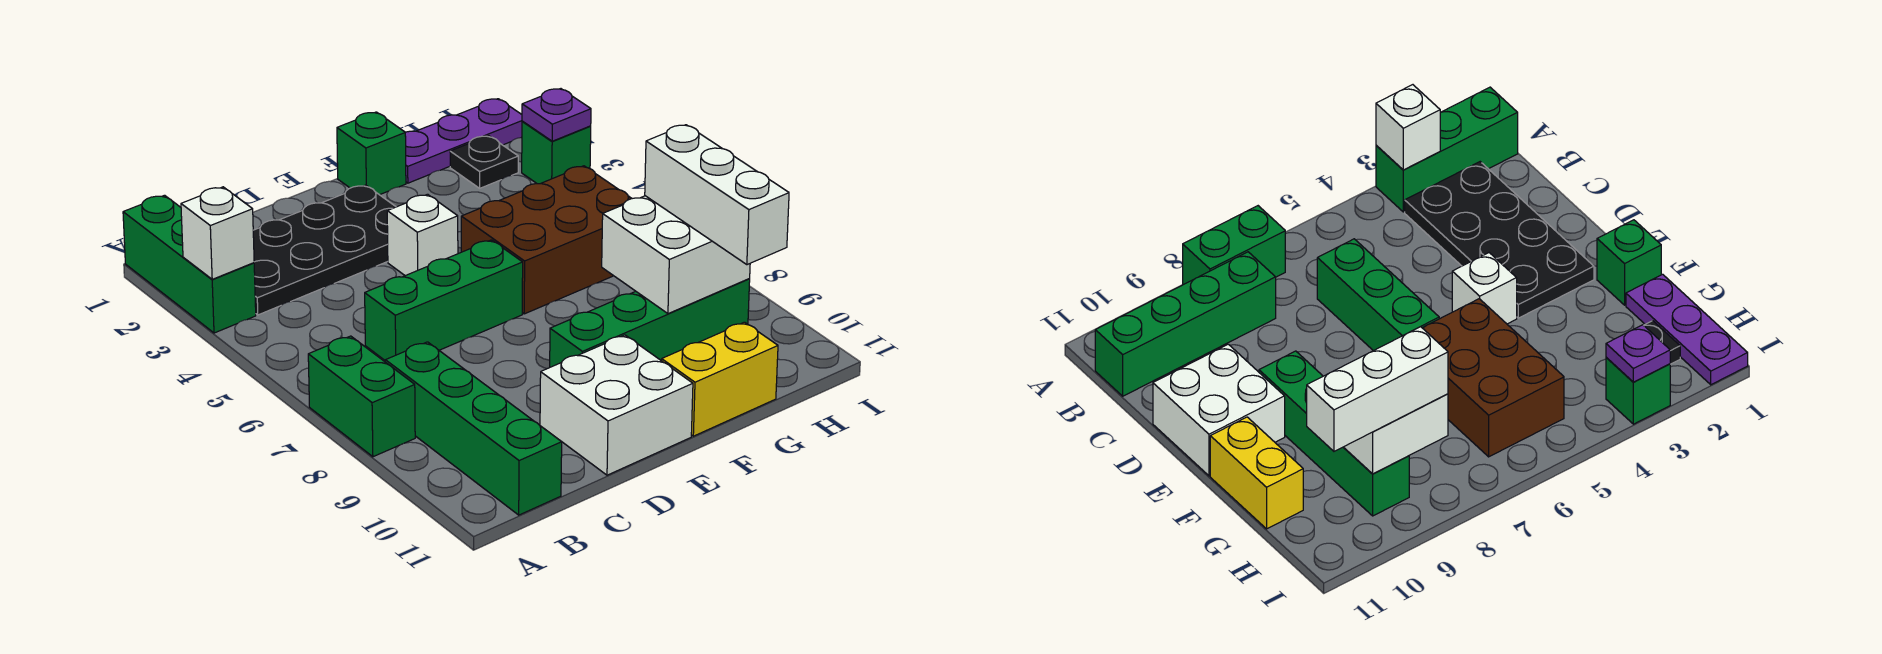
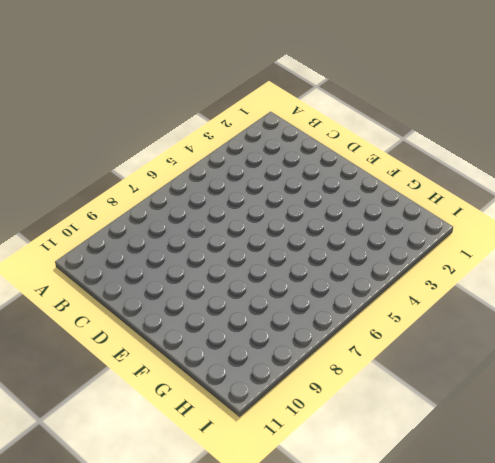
none -> green 1x3 brick [123,195,256,333]
none -> green 1x2 brick [308,336,415,457]
none -> black 2x4 plate [253,185,396,315]

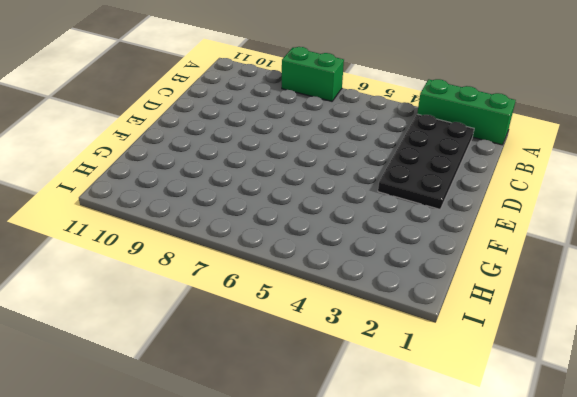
none -> green 1x4 brick [385,342,562,515]
none -> green 1x3 brick [365,240,523,360]
none -> white 2x2 brick [540,335,693,475]

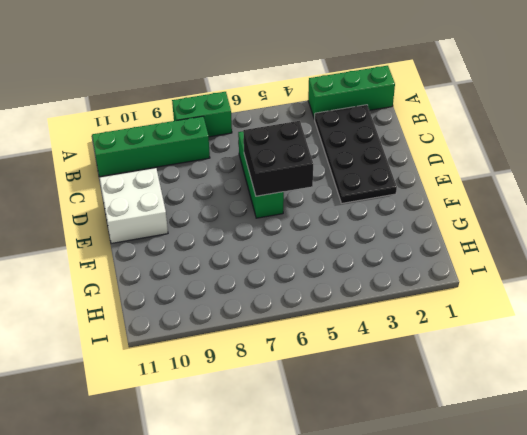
black 2x2 brick [243,121,313,196] -> none
none -> white 1x1 brick [387,194,458,276]
none -> green 1x4 brick [550,279,750,367]
none -> green 1x1 brick [337,112,406,195]

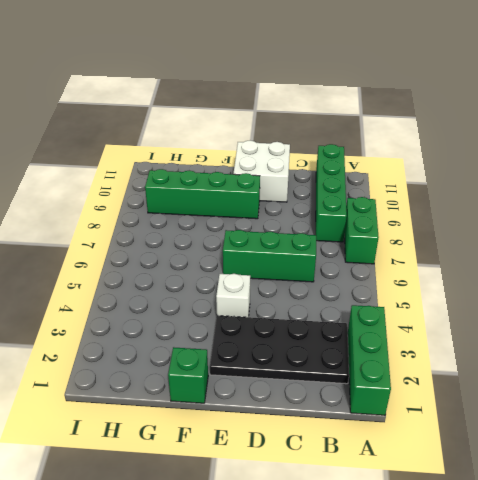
none -> brown 2x3 brick [461,166,632,314]
none -> yellow 1x2 brick [662,322,778,436]
none -> purple 1x3 plate [405,99,522,183]

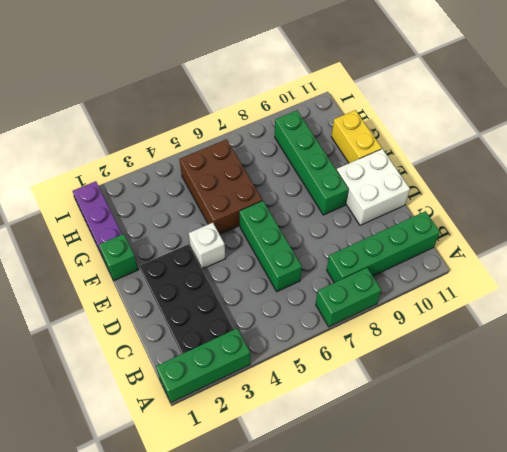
none -> black 1x1 plate [450,136,518,188]
none -> green 1x1 brick [522,121,591,184]
none -> white 1x1 brick [181,187,254,279]

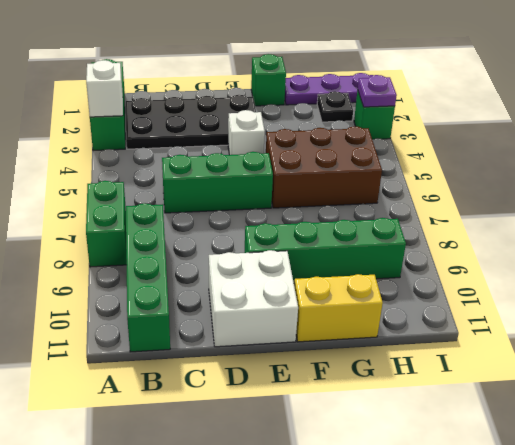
none -> white 2x2 brick [602,196,750,314]
none -> white 1x3 brick [645,125,789,265]

